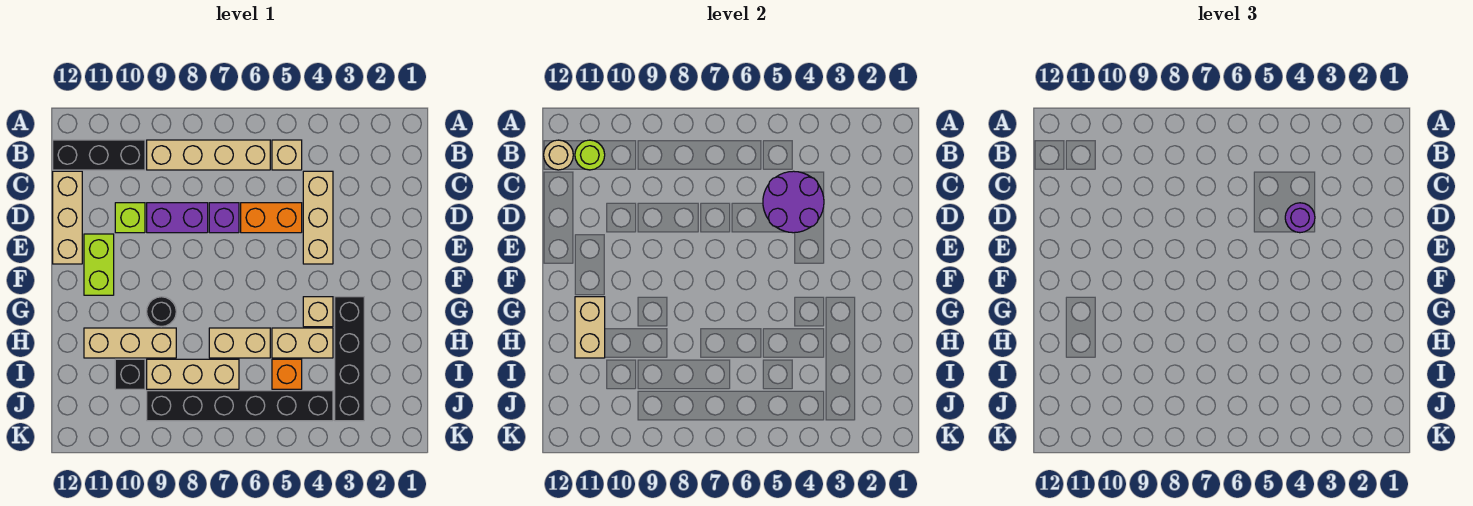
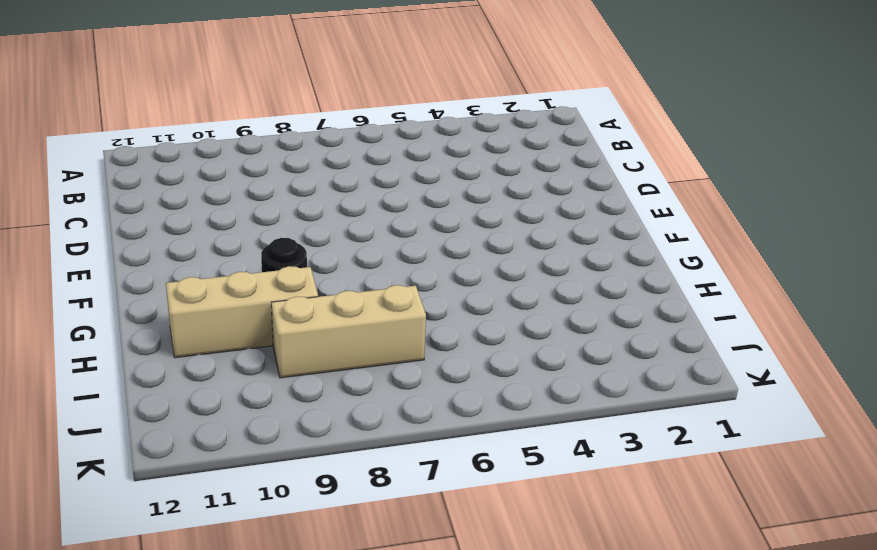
none -> tan 1x1 brick [272,140,302,170]
none -> tan 1x4 brick [147,140,270,170]
none -> black 1x3 brick [53,140,145,170]

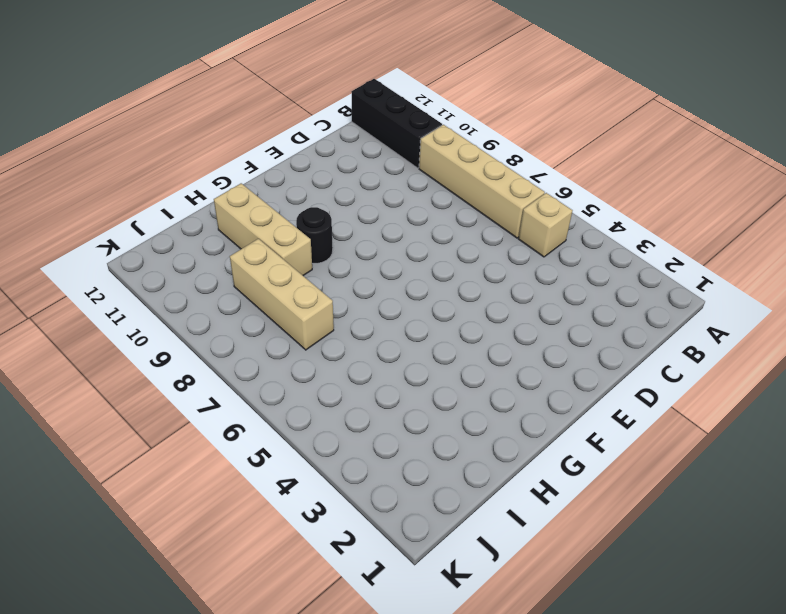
none -> tan 1x3 brick [303,171,333,264]
none -> tan 1x3 brick [53,171,82,264]
none -> orange 1x2 brick [241,203,302,233]

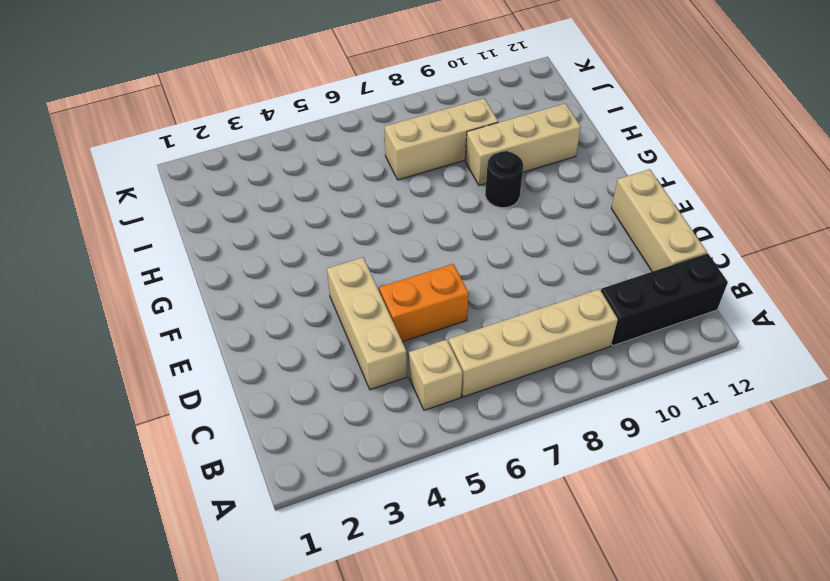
none -> purple 1x1 brick [209,203,239,233]
none -> purple 1x2 brick [147,203,208,233]
none -> lime 1x1 brick [115,203,145,233]

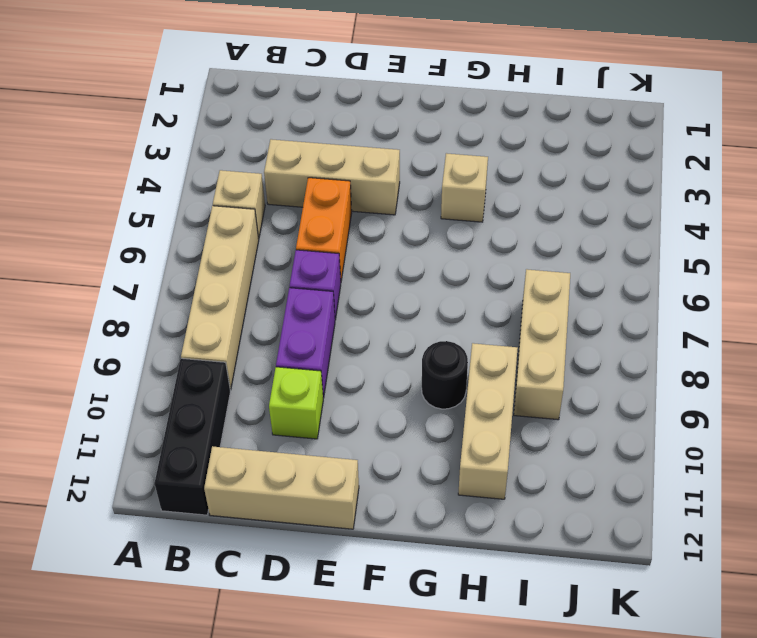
none -> lime 1x2 brick [84,234,114,295]
none -> black 1x4 brick [335,297,364,421]
none -> tan 1x2 brick [272,328,333,358]

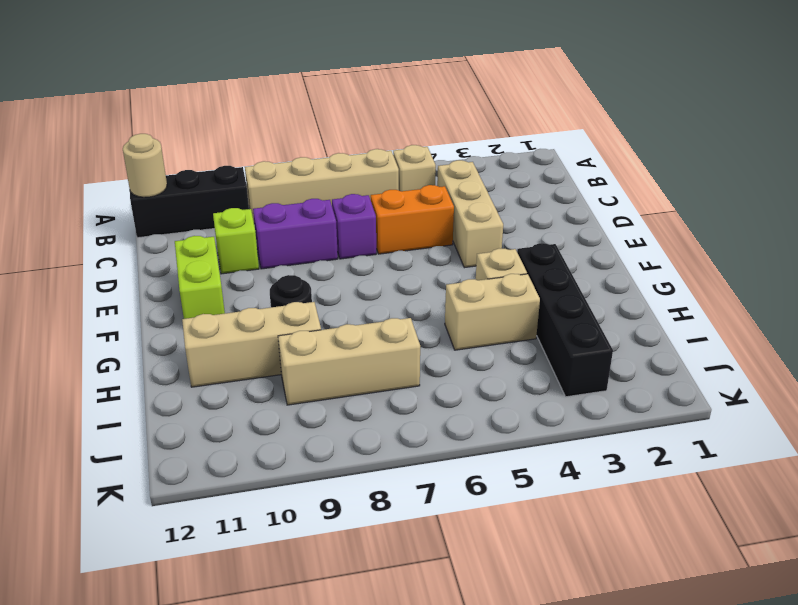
none -> tan 1x3 brick [53,171,82,264]
none -> tan 1x2 brick [209,328,270,358]
none -> orange 1x1 brick [272,359,302,389]

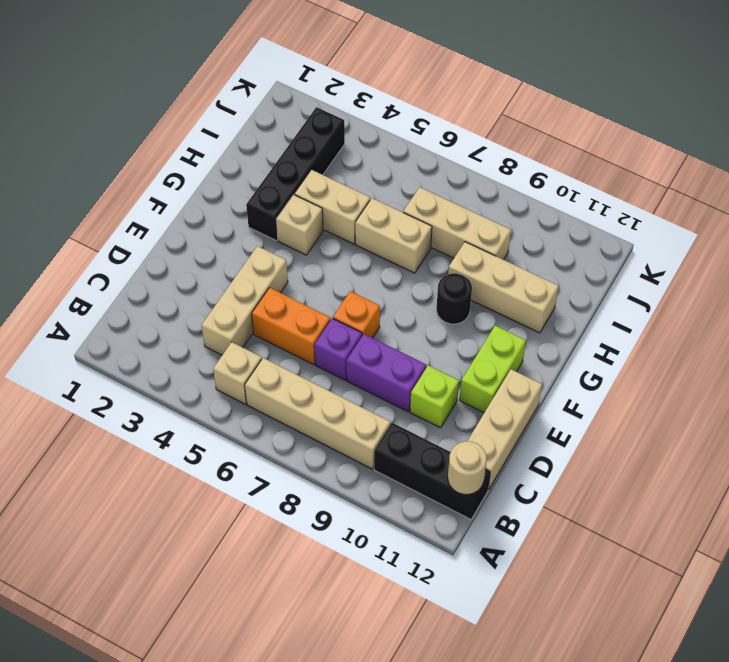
orange 1x1 brick [333,291,380,338] -> orange 1x1 brick moved to [272,359,302,389]
none -> black 1x1 brick [115,359,145,389]
none -> black 1x6 brick [147,391,333,421]
none -> lime 1x1 round brick [575,140,605,170]

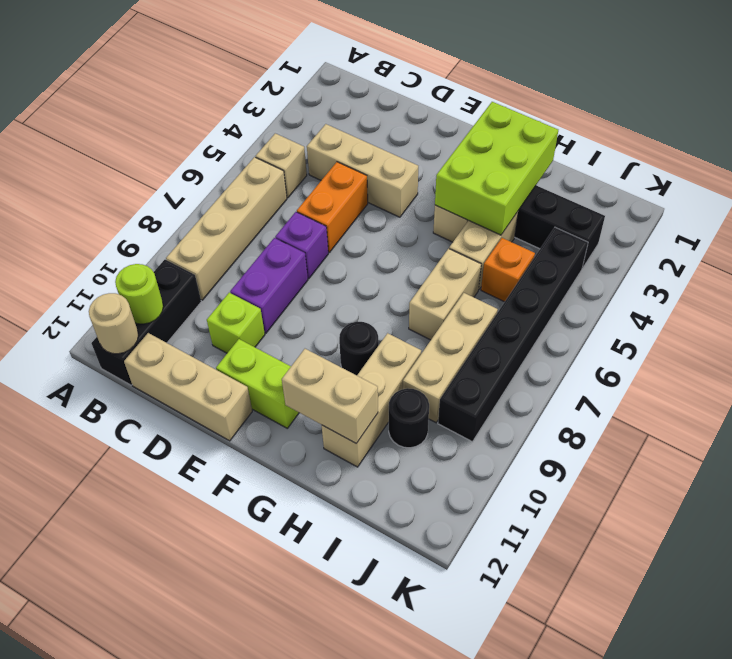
lime 2x3 brick [435,102,558,235] -> none
black 1x1 round brick [389,388,429,448] -> black 1x1 brick [115,359,145,389]
none -> purple 2x2 round brick [763,171,824,233]
none -> purple 1x1 round brick [1285,203,1315,233]

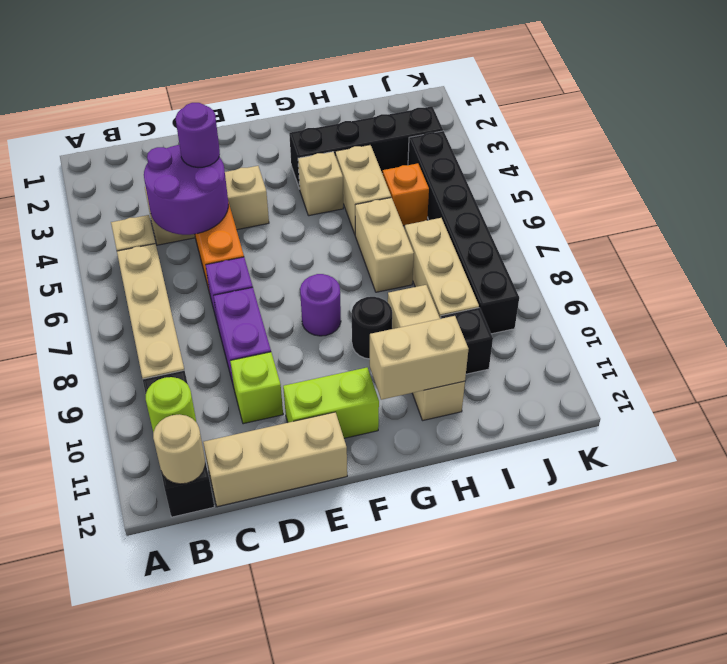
purple 1x1 round brick [300,274,341,336] -> none

